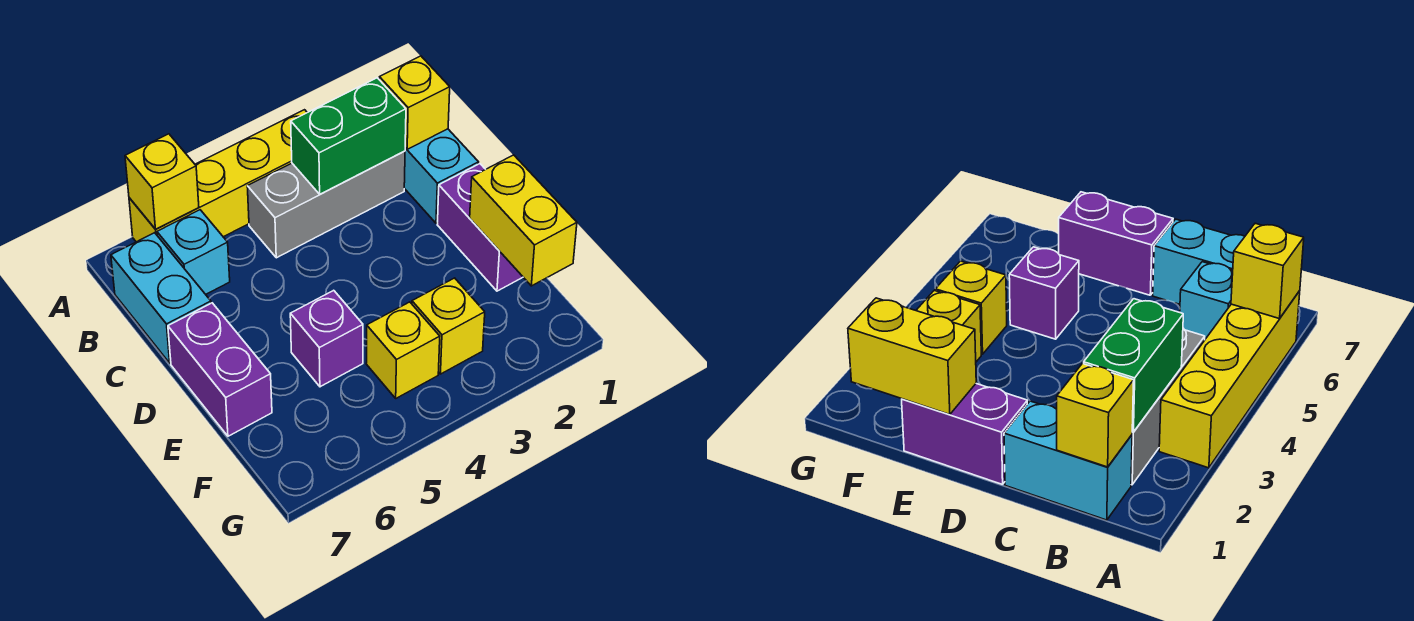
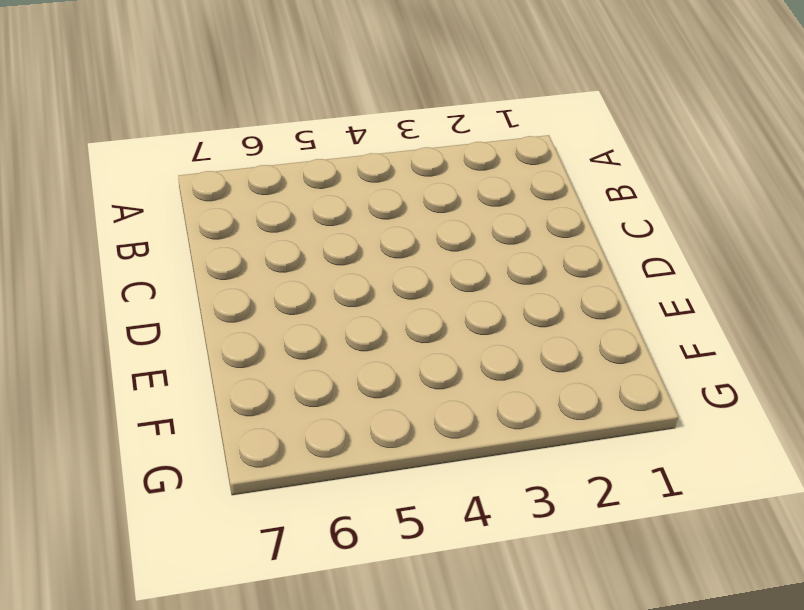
none -> yellow 1x4 brick [129,110,307,242]
none -> cyan 1x2 brick [404,129,479,223]
none -> grey 1x3 brick [247,151,405,258]

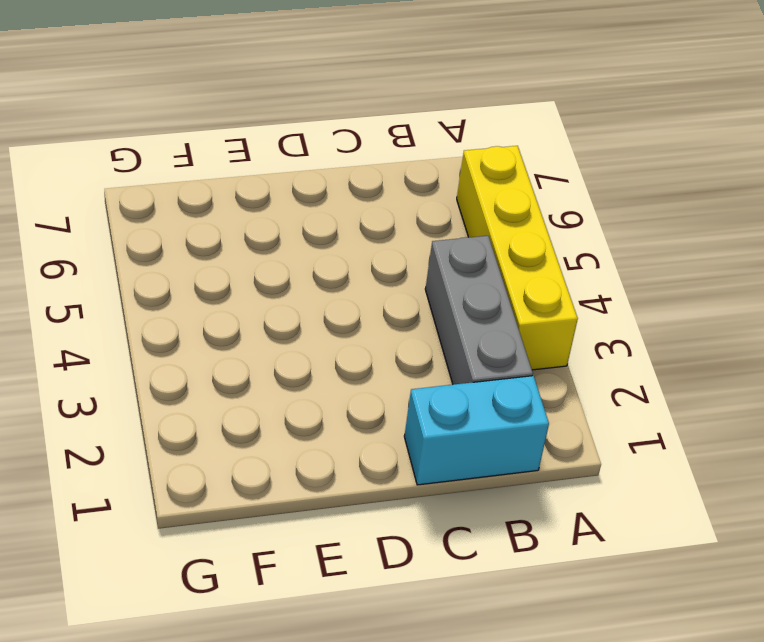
none -> cyan 1x1 brick [157,210,230,294]
none -> cyan 1x2 brick [111,233,211,363]
none -> purple 1x2 brick [437,164,523,291]

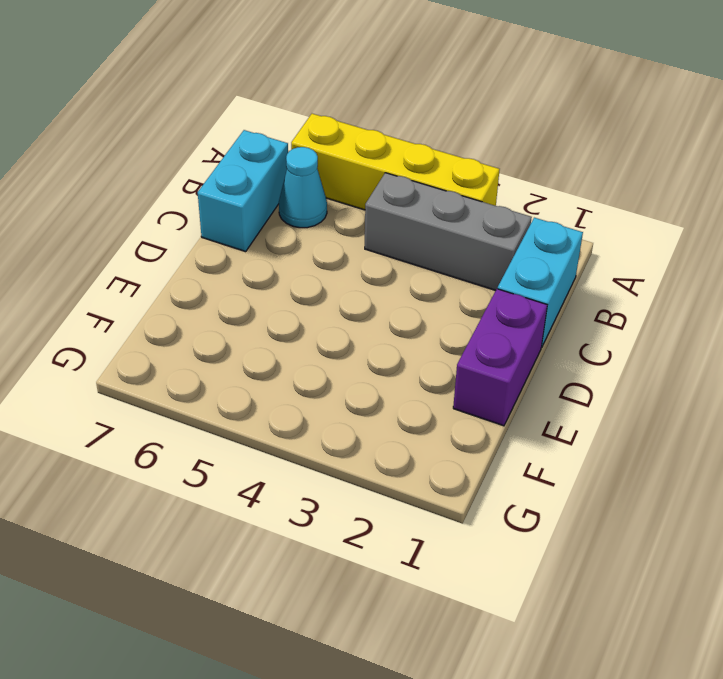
cyan 1x1 cone [279,147,327,228] -> cyan 1x1 brick [157,210,230,294]
none -> purple 1x2 brick [168,303,272,436]
none -> purple 1x1 brick [290,290,363,387]
none -> yellow 1x1 brick [412,278,485,374]

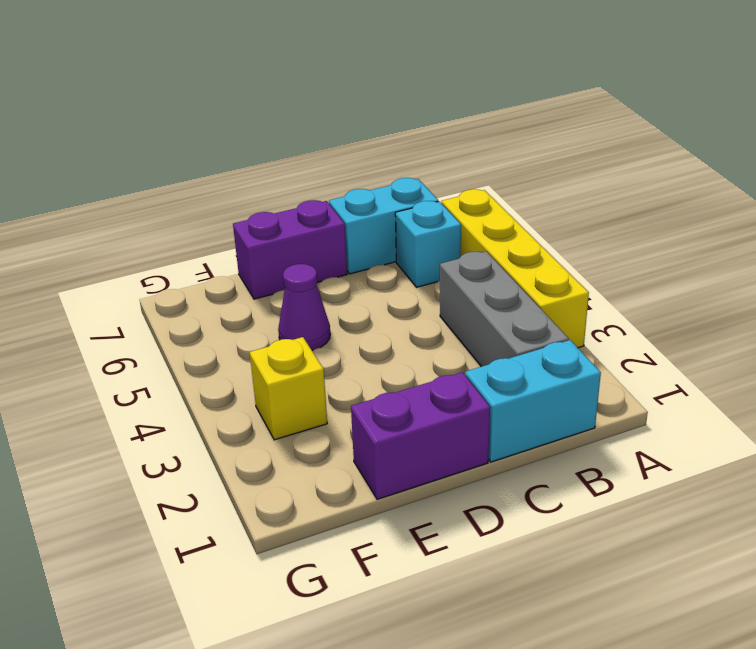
purple 1x1 cone [278,264,330,350] -> purple 1x1 brick [290,290,363,387]
none -> yellow 1x1 brick [366,302,440,398]
none -> yellow 1x1 brick [125,134,199,229]
none -> yellow 1x1 brick [379,56,450,149]

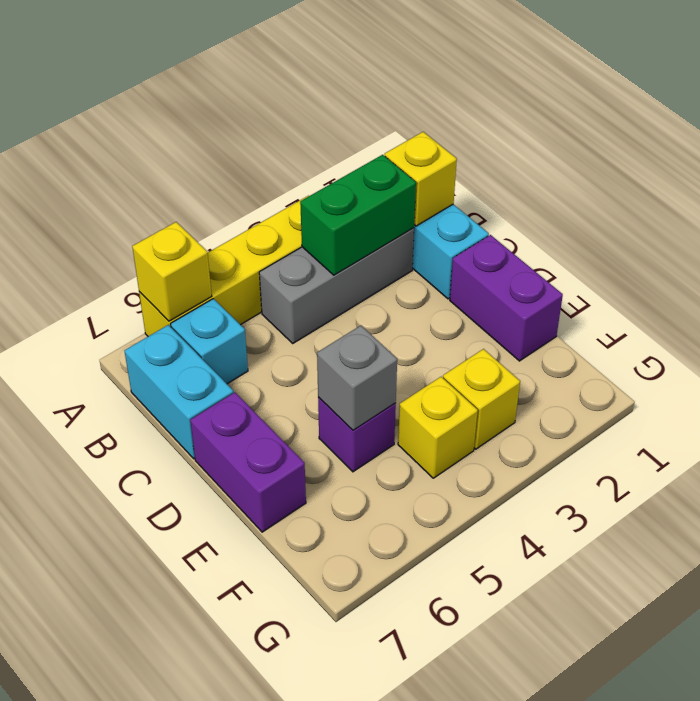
grey 1x1 brick [317,326,397,430] -> none
none -> yellow 1x2 brick [470,155,577,286]

